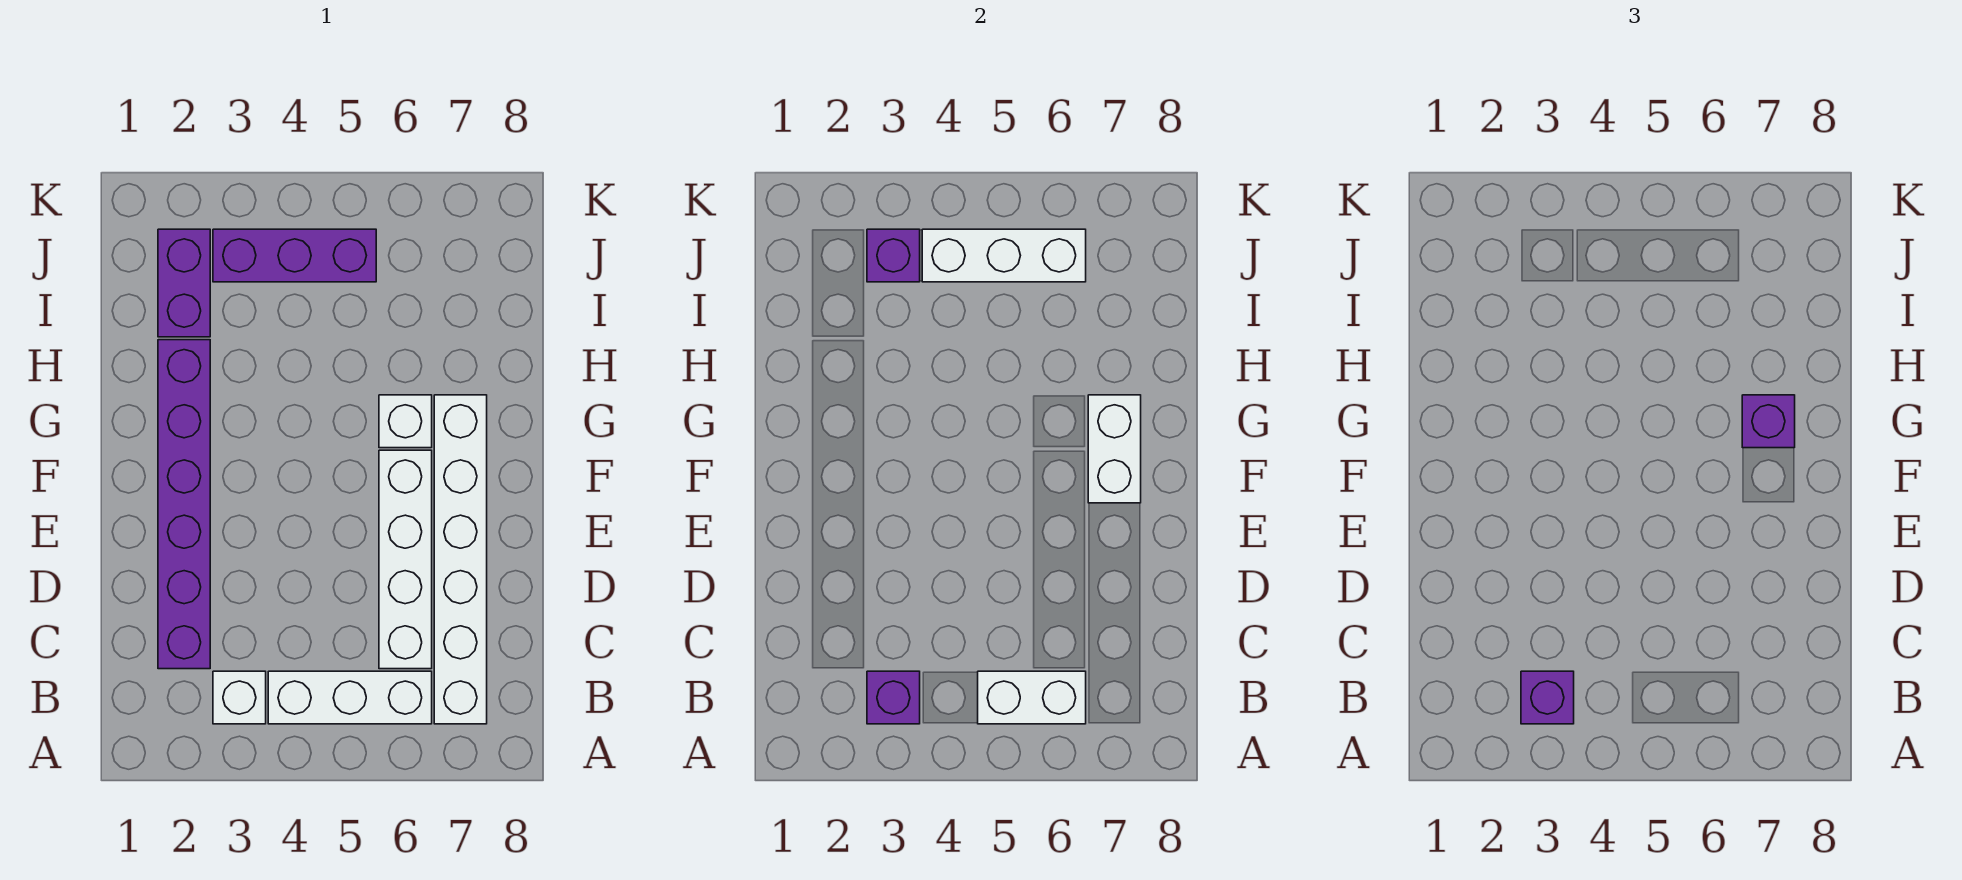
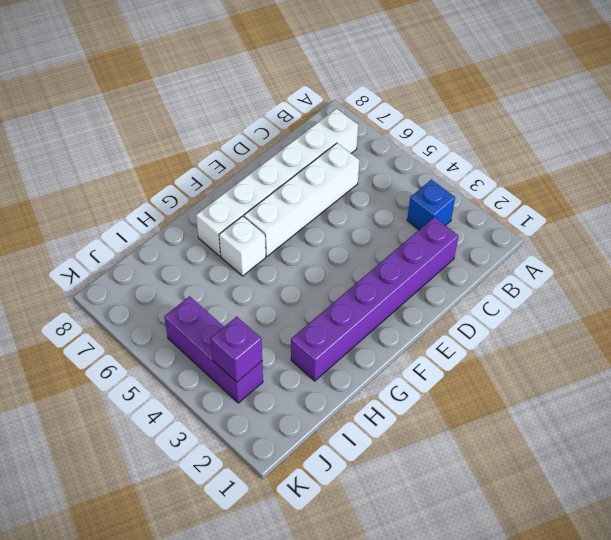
blue 1x1 brick [407,180,455,230] -> white 1x1 brick [213,671,266,724]
none -> white 1x3 brick [268,671,432,724]
none -> purple 1x2 brick [158,229,210,337]
none -> purple 1x1 brick [867,671,920,724]

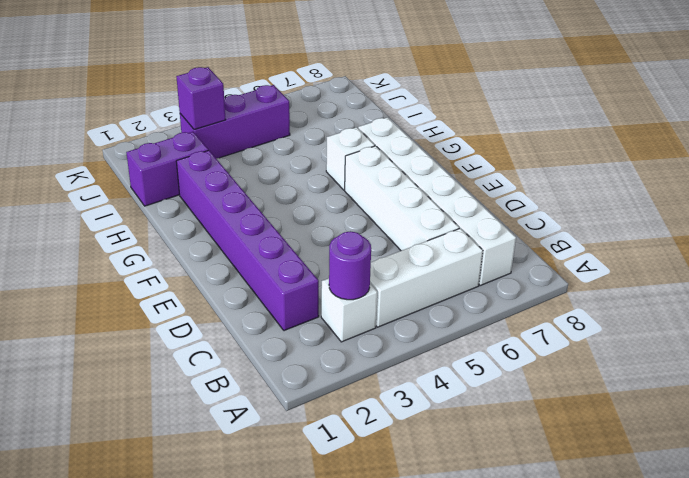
purple 1x1 round brick [329,231,371,300] -> purple 1x1 brick [867,671,920,724]
purple 1x2 brick [126,132,208,206] -> purple 1x2 brick turned to [158,229,210,337]
none -> white 1x2 brick [978,671,1086,724]
none -> white 1x2 brick [1088,395,1141,503]
none -> white 1x3 brick [922,229,1086,282]

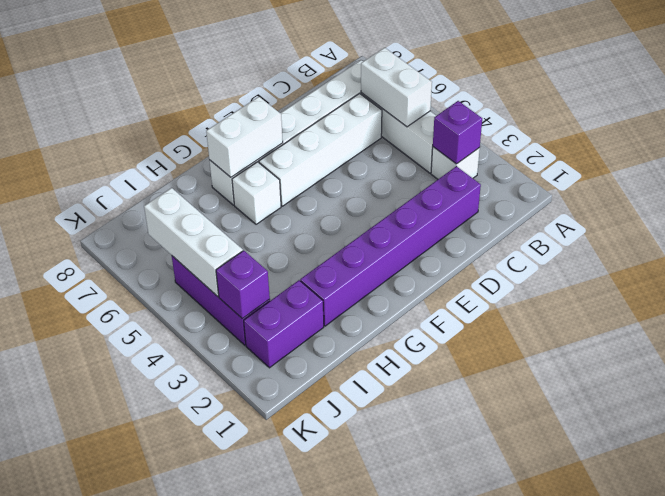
none -> purple 1x1 brick [1521,671,1574,724]
none -> purple 1x1 brick [1742,395,1795,448]

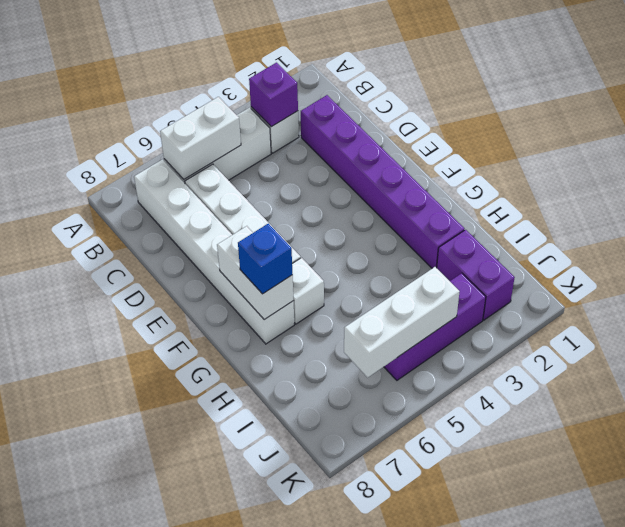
blue 1x1 brick [238,223,293,294] -> purple 1x1 brick [1742,395,1795,448]
none -> purple 1x1 brick [867,229,920,282]
none -> purple 1x1 brick [1521,671,1574,724]

